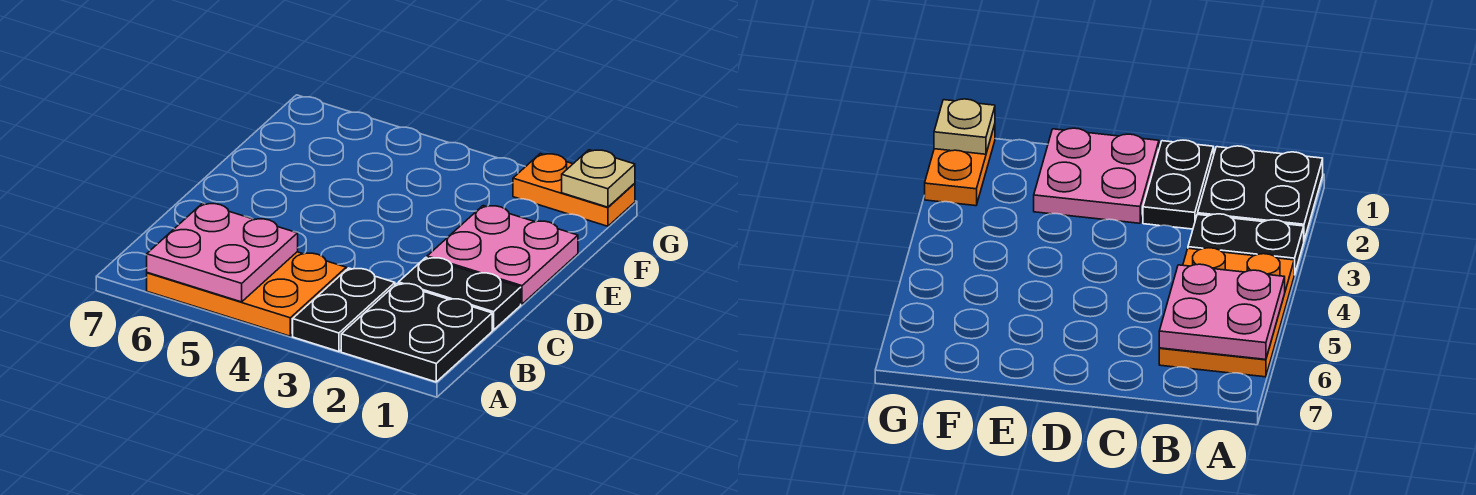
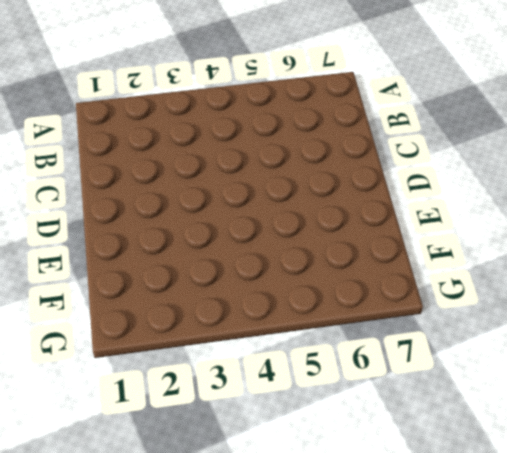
none -> black 2x2 plate [341,283,492,382]
none -> black 1x2 plate [293,268,395,351]

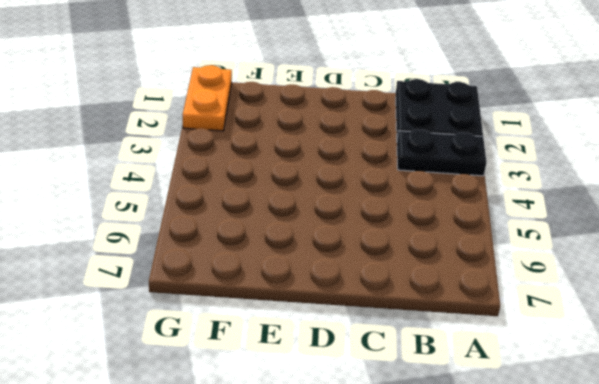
none -> orange 2x3 plate [147,252,346,336]
none -> black 1x2 plate [399,257,521,330]

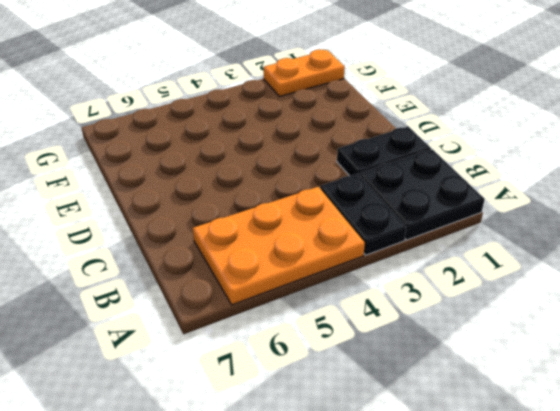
none -> pink 2x2 plate [427,206,578,304]
none -> pink 2x2 plate [147,203,298,302]

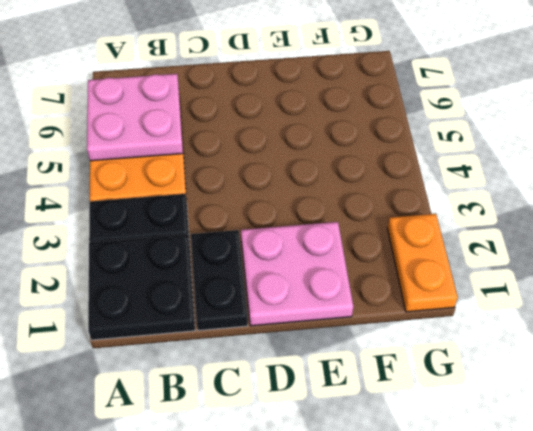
none -> tan 1x1 plate [562,150,635,207]

